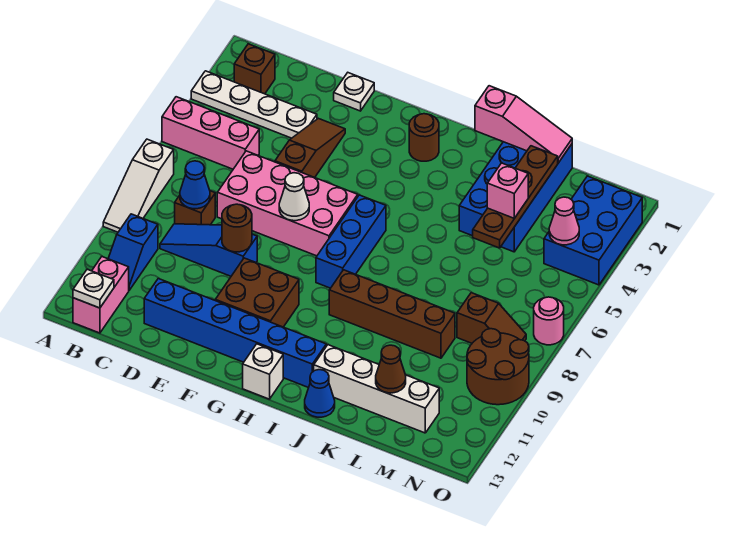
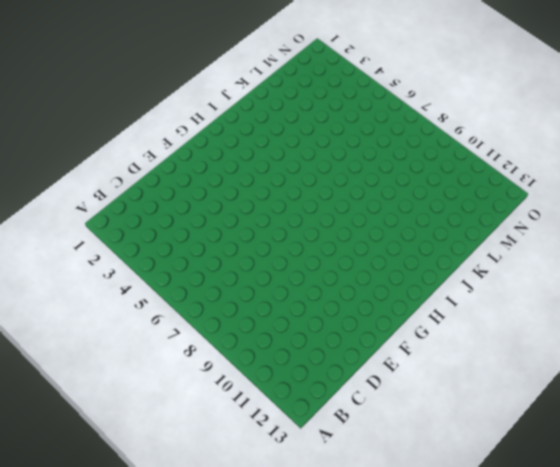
none -> white 1x4 plate [191,71,317,138]
none -> pink 1x3 brick [162,97,259,169]
none -> white 1x3 slope [103,139,174,232]
none -> brown 1x1 brick [234,44,275,94]

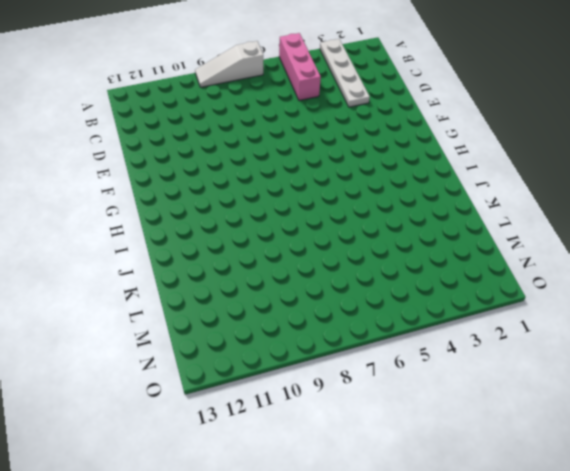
none -> brown 1x1 brick [234,44,275,94]
none -> blue 1x2 slope [108,214,158,290]
none -> pink 1x2 brick [73,257,129,333]
none -> brown 1x1 brick [175,191,215,225]

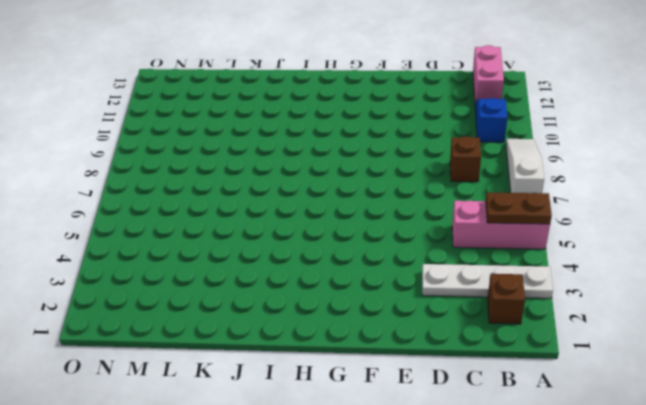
brown 1x2 plate [486,192,552,224] -> none
none -> blue 1x3 slope [160,224,257,276]
none -> pink 2x4 brick [217,151,358,256]
none -> blue 1x6 brick [144,279,326,388]
none -> white 1x1 plate [334,73,374,111]

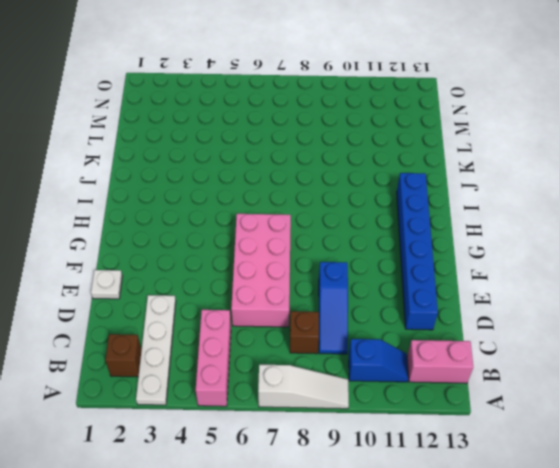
none -> brown 1x3 slope [275,118,345,178]
none -> brown 2x2 brick [215,258,299,327]
none -> brown 1x1 round brick [409,114,439,161]
none -> blue 1x3 brick [316,195,386,288]

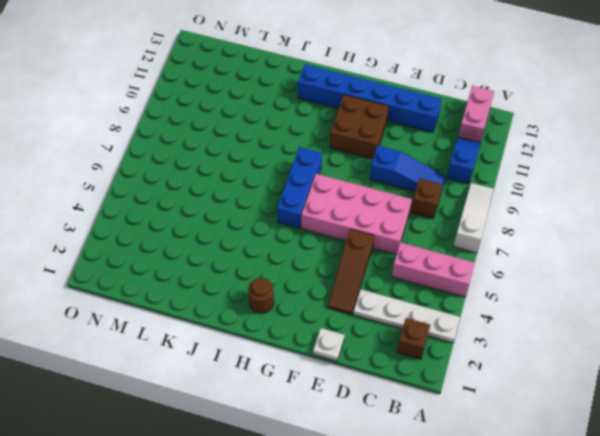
none -> white 1x1 brick [243,344,283,399]
none -> brown 1x4 brick [329,270,455,358]
none -> white 1x4 brick [314,345,439,433]
none -> blue 1x1 cone [305,370,335,417]

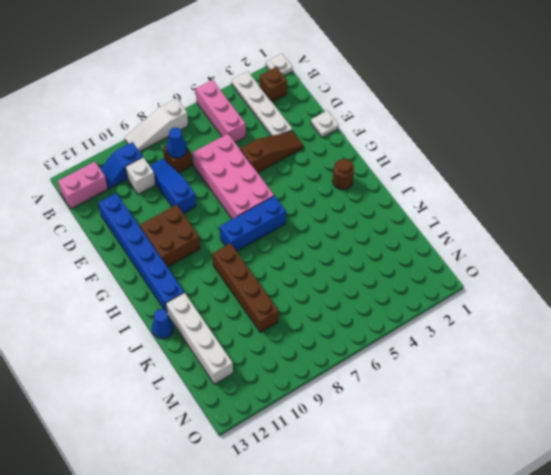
white 1x1 plate [266,54,293,76] -> white 1x1 plate moved to [73,269,114,308]
white 1x1 brick [126,157,155,194] -> white 1x1 brick moved to [243,344,283,399]
none -> blue 2x4 brick [459,142,572,252]
none -> brown 1x2 slope [457,293,526,343]
none -> blue 2x3 brick [544,176,642,285]
none -> brown 2x2 round brick [467,329,529,405]

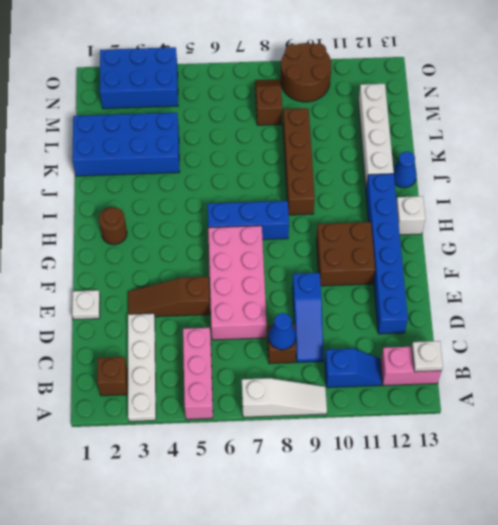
none -> pink 1x1 round brick [534,297,564,345]
none -> brown 1x1 round brick [222,204,252,252]
none -> white 1x1 cone [279,173,309,221]
none -> pink 1x3 slope [475,86,572,163]

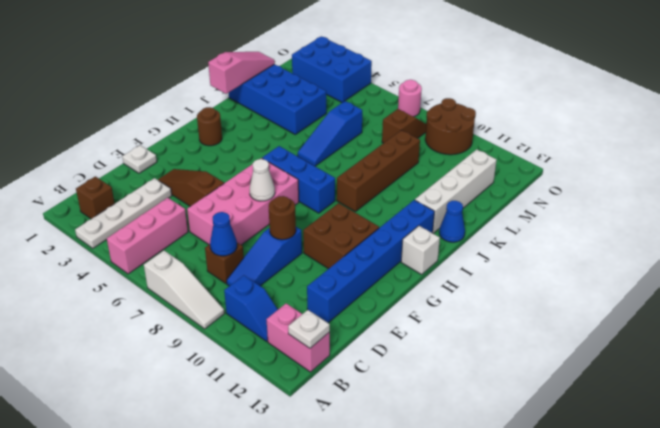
blue 1x3 slope [298,101,362,166] -> none
none -> brown 1x4 plate [473,146,558,248]
none -> brown 1x1 cone [376,345,406,393]
none -> pink 1x1 cone [549,197,579,245]
none -> pink 1x1 brick [487,163,528,218]

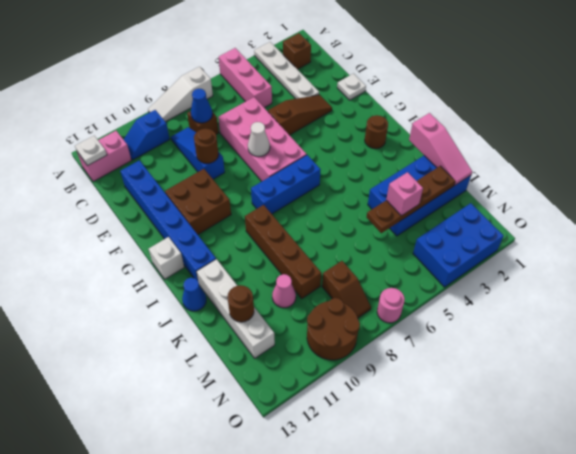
pink 1x1 cone [272,274,296,308] -> pink 1x1 cone moved to [549,197,579,245]
brown 1x1 round brick [227,285,254,322] -> brown 1x1 cone [376,345,406,393]

